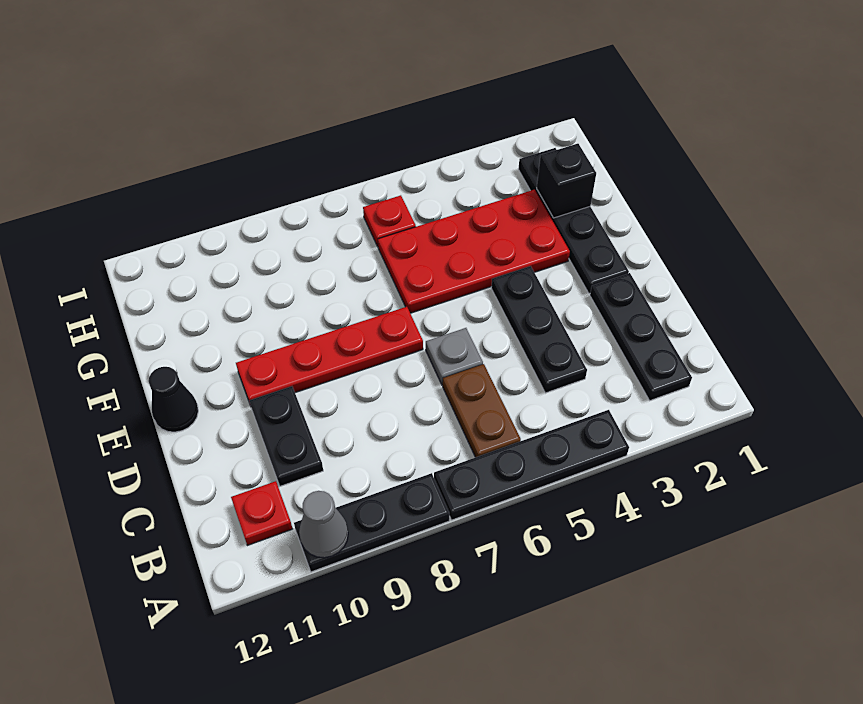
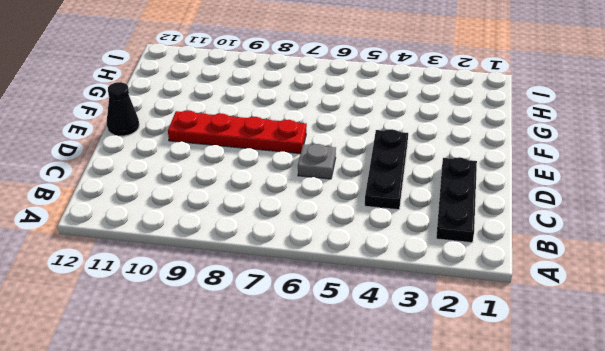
none -> black 1x4 plate [434,410,629,520]
none -> black 1x3 plate [294,473,449,572]
none -> brown 1x2 plate [443,364,521,457]

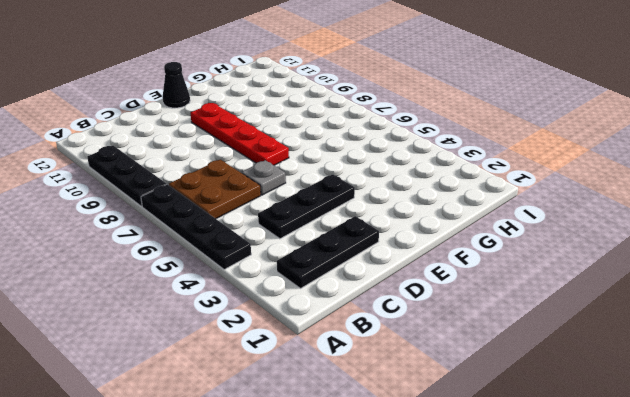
brown 2x2 plate [169,160,261,219] -> brown 1x2 plate [443,364,521,457]
none -> red 1x1 plate [231,481,292,545]
none -> black 1x2 plate [249,386,323,486]
none -> black 1x4 plate [518,148,629,294]

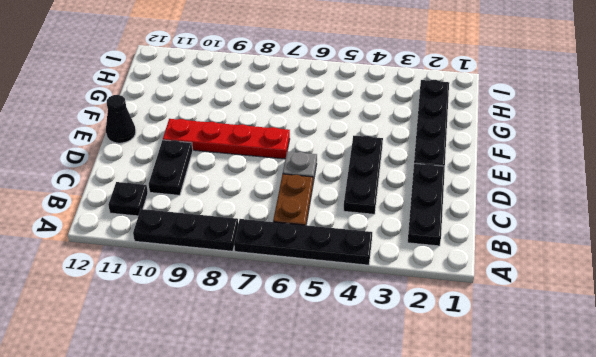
black 1x1 plate [108,182,148,216] -> red 1x1 plate [231,481,292,545]
none -> red 2x4 plate [378,190,570,313]
none -> red 1x1 plate [363,195,416,246]
none -> grey 1x1 cone [299,491,348,558]

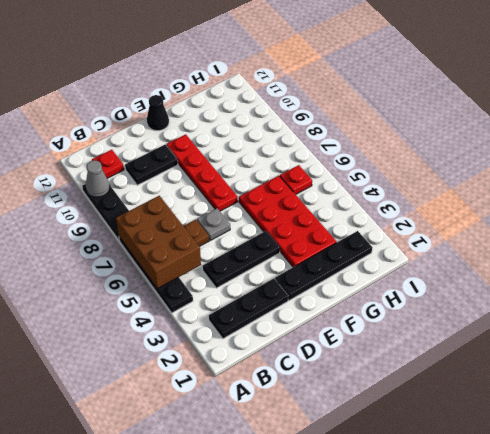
brown 2x3 brick [116,196,201,289] -> none
none -> black 1x1 brick [537,144,596,218]

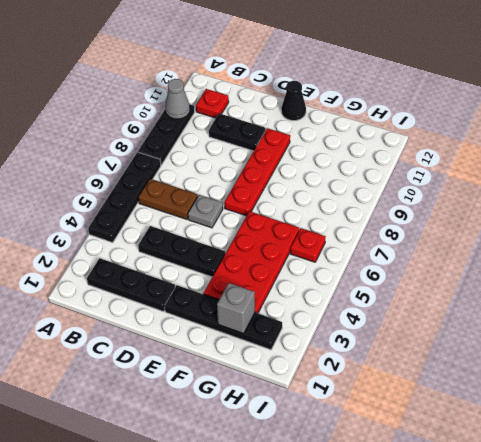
grey 1x1 brick [217,283,255,334] -> black 1x1 brick [537,144,596,218]

